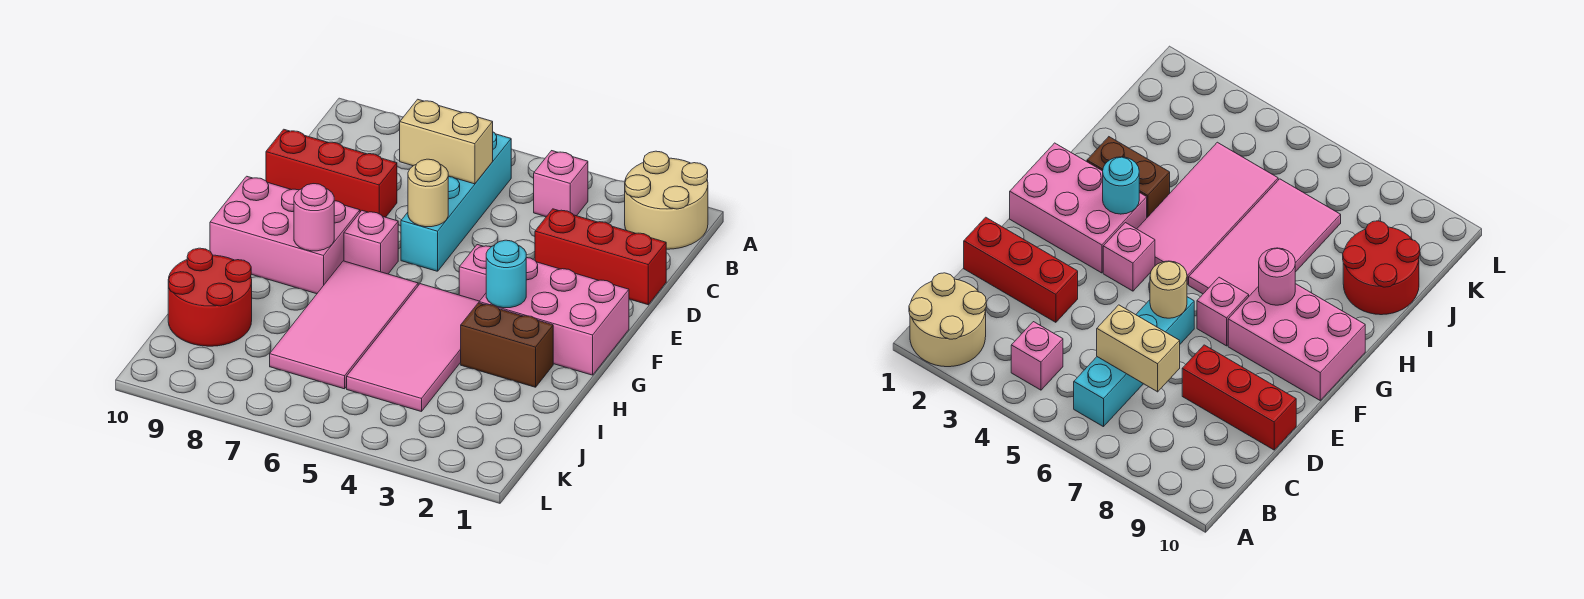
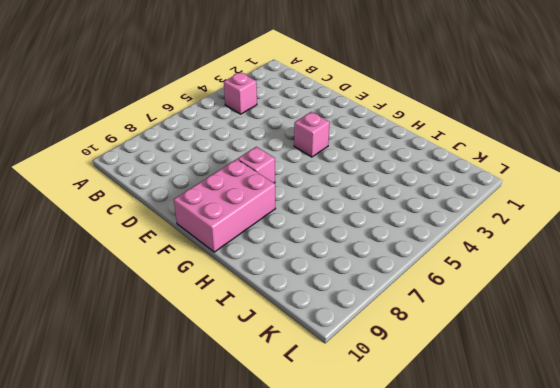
none -> tan 2x2 round brick [625,151,708,249]
none -> cyan 1x4 brick [401,132,511,271]
none -> red 1x3 brick [535,209,666,305]

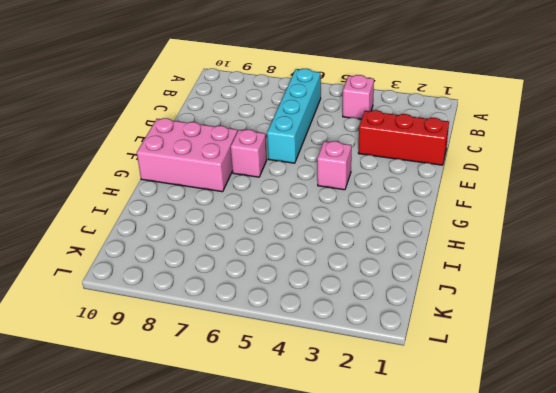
none -> tan 2x2 round brick [625,151,708,249]
none -> red 1x3 brick [266,129,397,217]
none -> pink 2x3 brick [479,258,629,375]

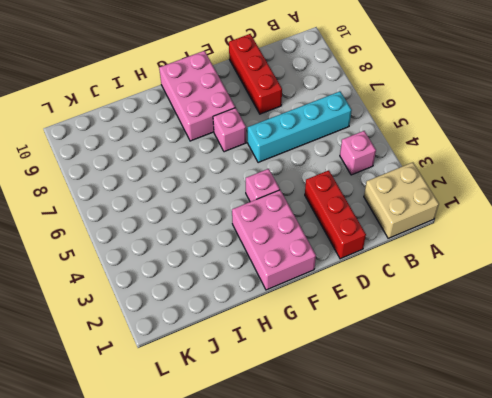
tan 2x2 brick [364,162,439,238] -> tan 2x2 round brick [625,151,708,249]
none -> pink 2x4 tile [347,284,480,412]
none -> pink 2x4 tile [270,261,418,389]
none -> brown 1x2 brick [461,303,553,387]

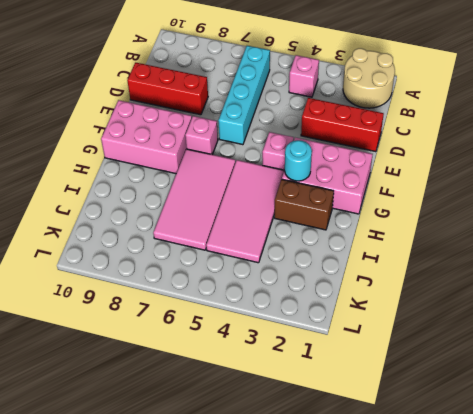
none -> red 2x2 round brick [168,248,252,346]
none -> tan 1x2 brick [400,99,493,184]
none -> tan 1x1 round brick [408,159,448,227]

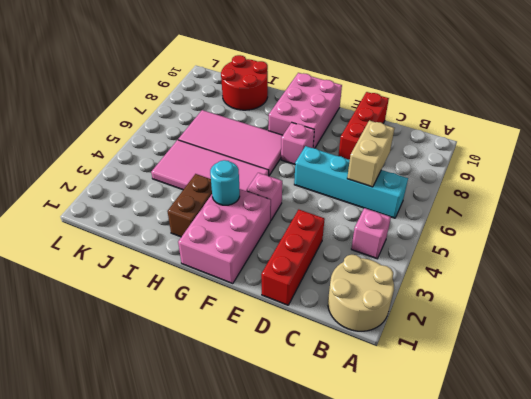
none -> tan 1x1 round brick [408,159,448,227]
none -> pink 1x1 round brick [294,184,334,251]

